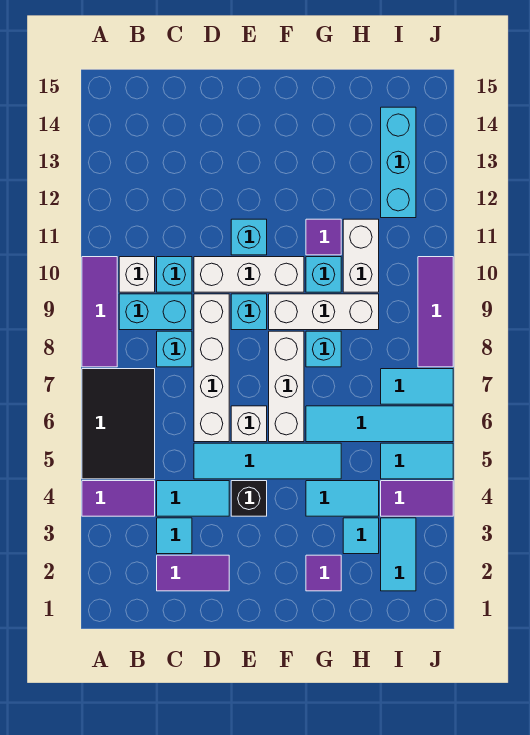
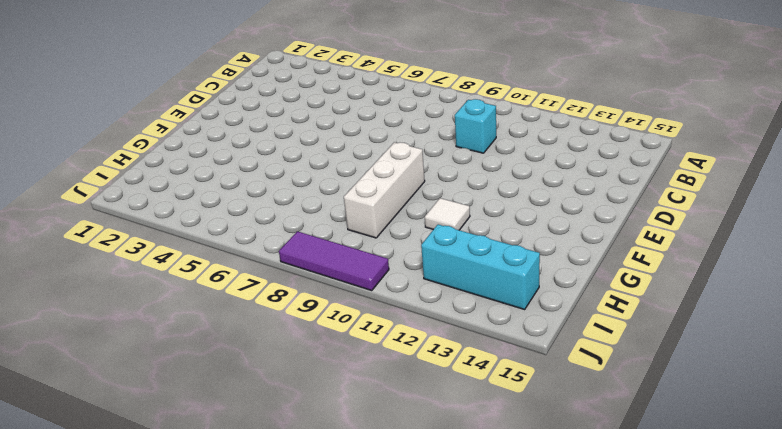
white 1x1 tile [425,198,470,230] -> purple 1x1 tile [306,219,341,255]
none -> purple 1x2 tile [82,481,155,516]
none -> black 2x3 tile [82,369,155,479]
none -> purple 1x3 tile [82,257,117,367]
none -> cyan 1x2 brick [119,294,192,330]

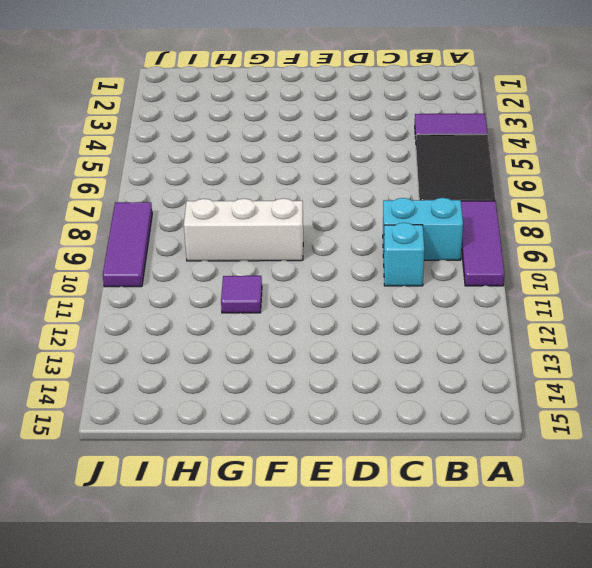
none -> white 1x1 brick [119,257,155,292]
none -> purple 1x2 tile [157,555,229,591]
none -> cyan 1x1 tile [157,518,192,554]
none -> cyan 1x2 tile [157,481,229,516]

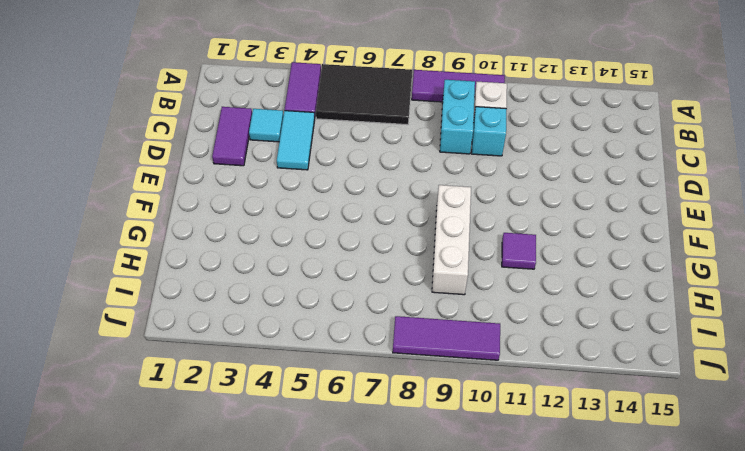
none -> cyan 1x1 brick [157,331,192,367]
none -> cyan 1x4 tile [194,443,341,479]
none -> white 1x4 brick [194,294,229,442]
none -> white 1x3 brick [194,257,304,292]

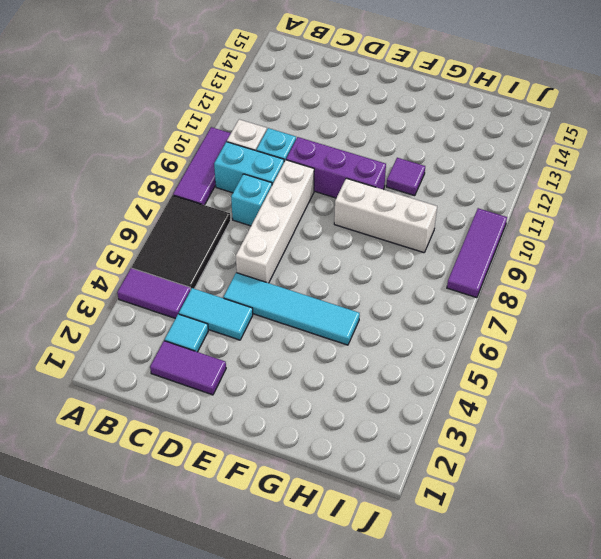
purple 1x3 brick [286,137,386,198] -> white 1x3 brick [194,257,304,292]
none -> black 1x1 brick [231,481,267,516]
none -> white 1x1 brick [231,406,267,442]
none -> cyan 1x1 brick [231,294,267,330]
none -> cyan 1x1 brick [231,219,267,255]

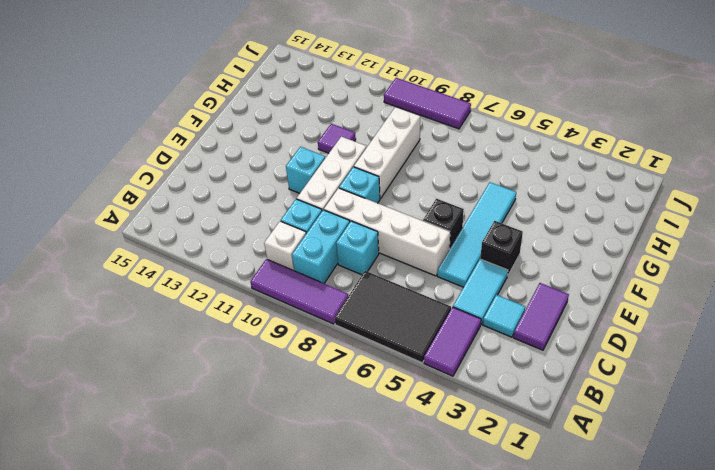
black 1x1 brick [423,199,464,249] -> white 1x1 brick [231,406,267,442]
none -> white 1x3 brick [269,331,304,442]
none -> purple 1x1 tile [306,555,341,591]
none -> cyan 1x2 tile [306,481,379,516]
none -> cyan 1x4 tile [306,406,453,442]

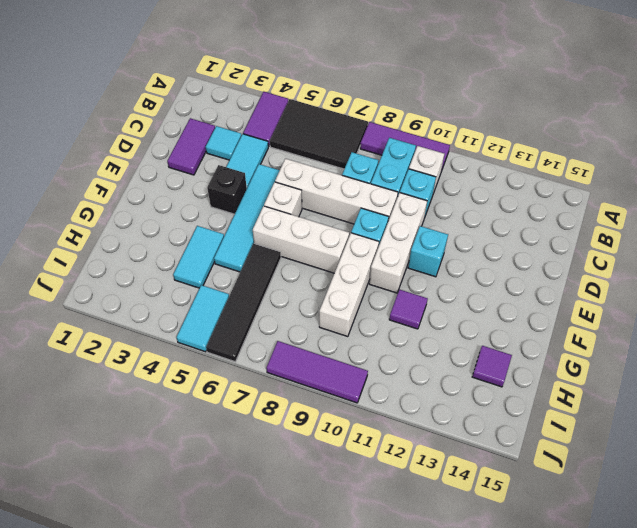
black 1x4 tile [206,244,281,362] -> cyan 1x4 tile [306,406,453,442]
purple 1x1 tile [472,346,512,387] -> purple 1x1 tile moved to [306,555,341,591]
none -> cyan 1x1 brick [306,331,341,367]
none -> cyan 1x1 brick [306,257,341,292]
none -> cyan 1x1 tile [343,518,379,554]
none -> white 1x2 brick [343,219,379,292]

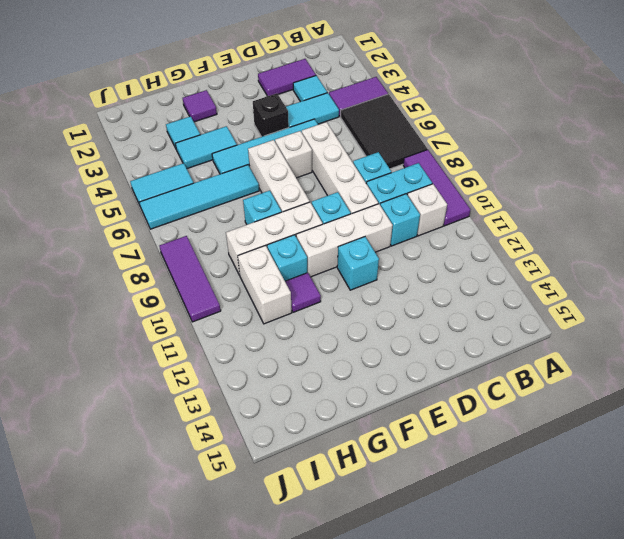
none -> cyan 1x2 tile [381,518,416,591]
none -> purple 1x2 tile [381,481,453,516]
none -> cyan 1x2 tile [381,369,453,404]
none -> cyan 1x3 brick [381,107,416,218]

